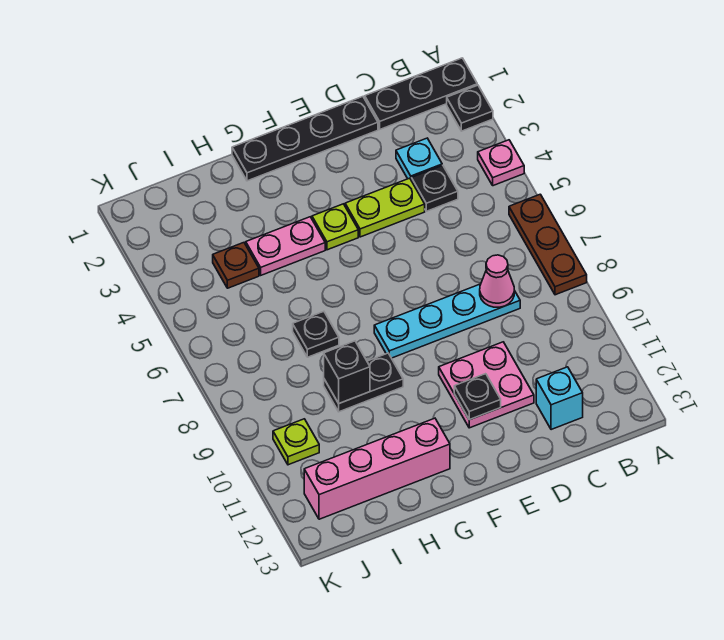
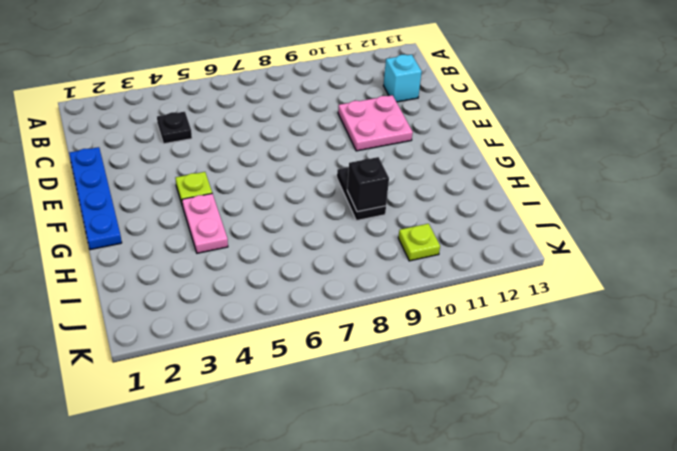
blue 1x4 plate [69,147,122,250] -> black 1x4 plate [232,97,378,181]
none -> black 1x3 plate [365,58,477,129]
none -> black 1x1 plate [447,85,493,131]
none -> pink 1x1 plate [478,140,524,186]

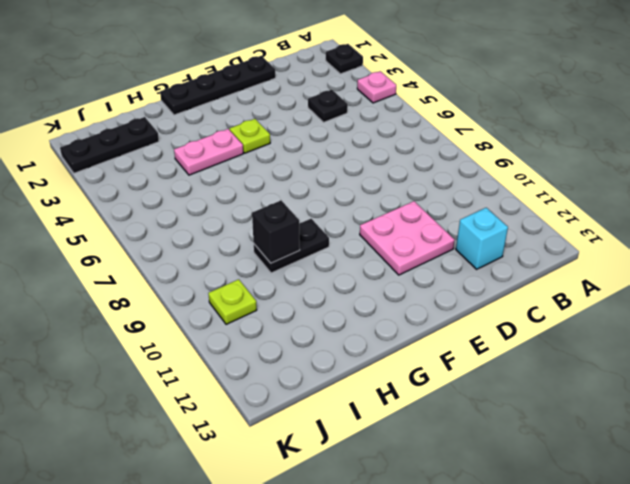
black 1x3 plate [60,117,159,173] -> black 1x3 plate moved to [365,58,477,129]
none -> brown 1x3 plate [509,194,587,295]
none -> cyan 1x1 plate [396,138,442,179]
none -> cyan 1x4 plate [374,284,520,358]

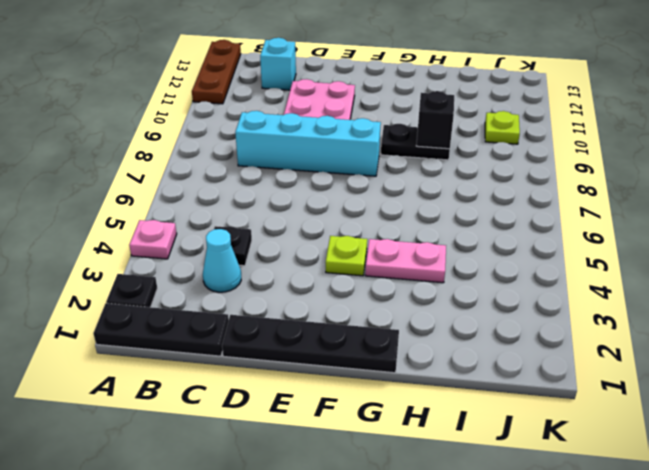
brown 1x3 plate [192,40,241,104] -> brown 1x3 plate moved to [509,194,587,295]
cyan 1x1 cone [203,229,241,292] -> cyan 1x1 plate [396,138,442,179]
cyan 1x4 brick [235,111,381,176] -> cyan 1x4 plate [374,284,520,358]
none -> lime 1x2 plate [345,178,425,237]
none -> pink 1x4 brick [304,418,450,519]
none -> black 1x1 plate [293,311,339,357]

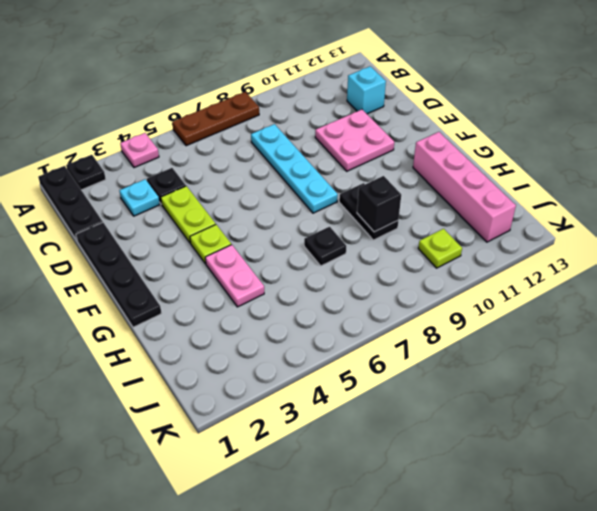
none -> brown 1x1 plate [213,243,259,288]
none -> pink 1x1 cone [480,255,514,307]
none -> black 1x1 plate [454,374,501,420]

